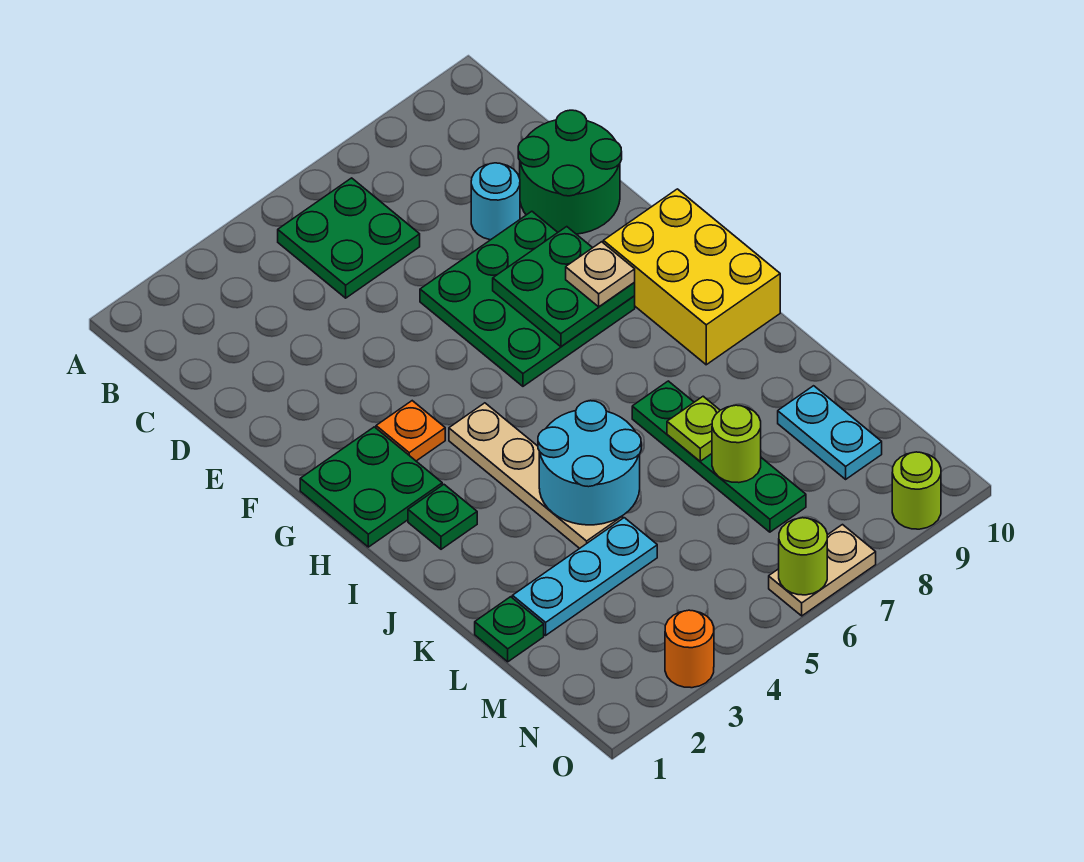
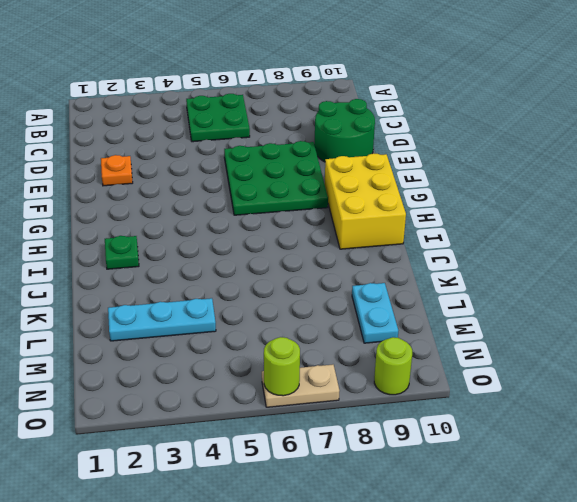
orange 1x1 plate [101,155,133,186] -> orange 1x1 plate moved to [376,401,445,461]
none -> cyan 1x1 round brick [471,163,520,240]
none -> green 2x2 plate [300,427,442,547]
none -> tan 1x4 plate [449,403,623,548]

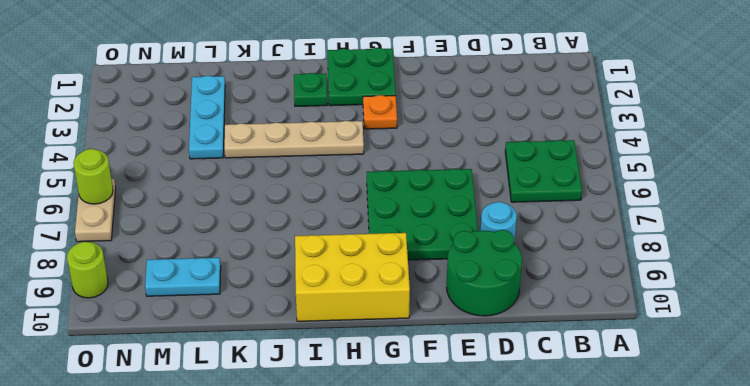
none -> green 1x4 plate [632,381,806,532]
none -> green 1x1 plate [475,597,544,662]
none -> orange 1x1 round brick [665,610,714,688]

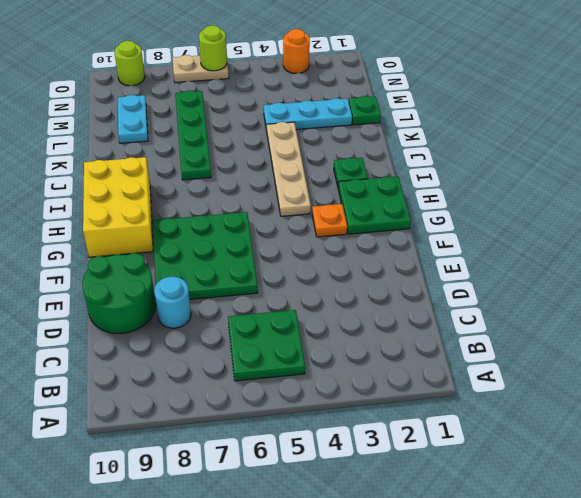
none -> green 2x2 plate [493,227,635,347]
none -> cyan 2x2 round brick [538,401,641,525]
none -> lime 1x1 plate [667,396,720,461]

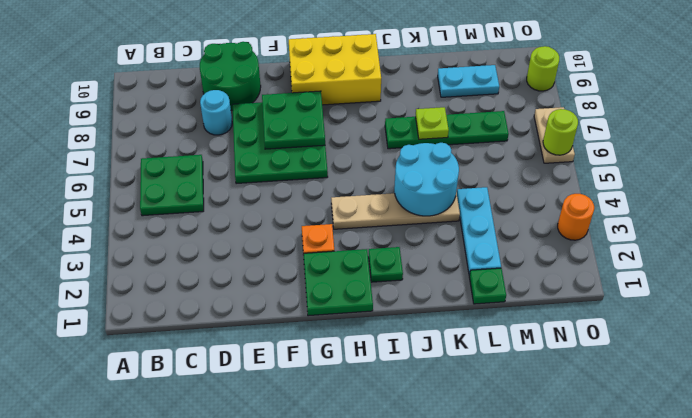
none -> lime 1x1 round brick [712,405,761,483]
none -> tan 1x1 plate [566,242,635,307]

